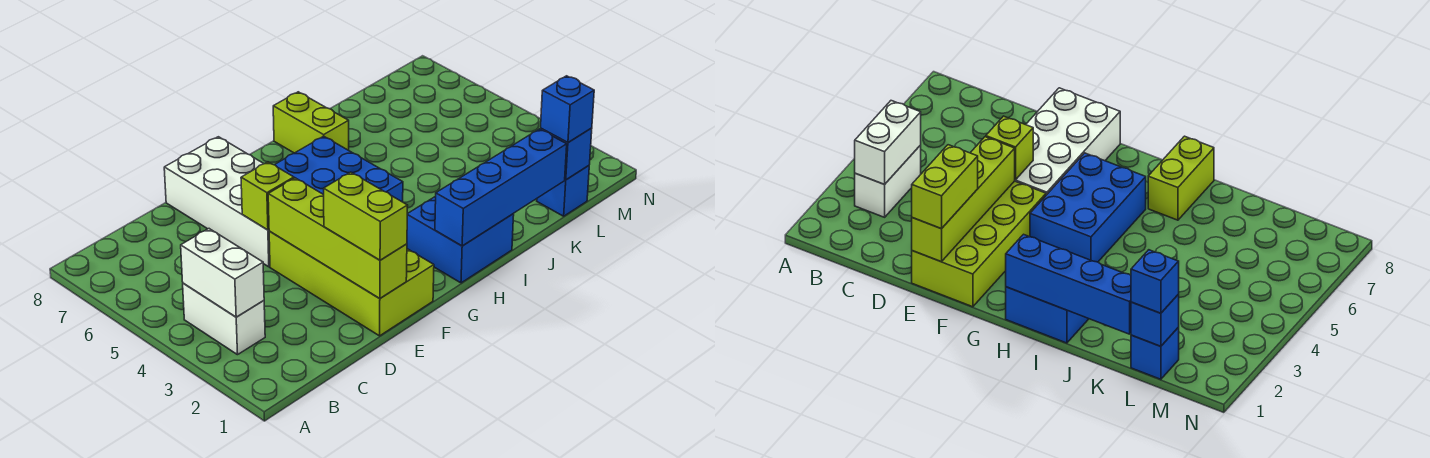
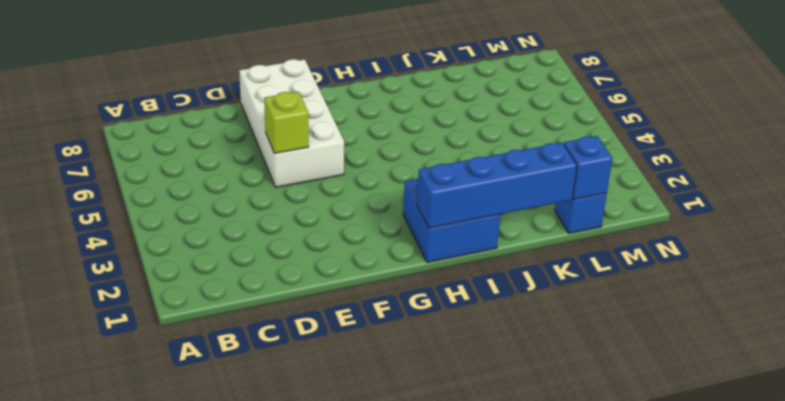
none -> white 1x2 brick [183,283,265,355]
none -> lime 2x4 brick [269,231,434,336]
none -> blue 2x3 brick [275,136,403,202]

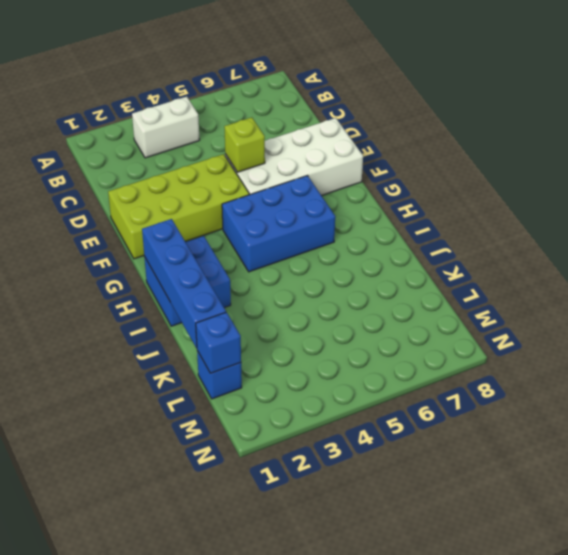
none -> lime 1x2 brick [273,92,349,153]
none -> white 1x2 brick [181,229,264,317]
none -> lime 1x4 brick [268,178,407,298]

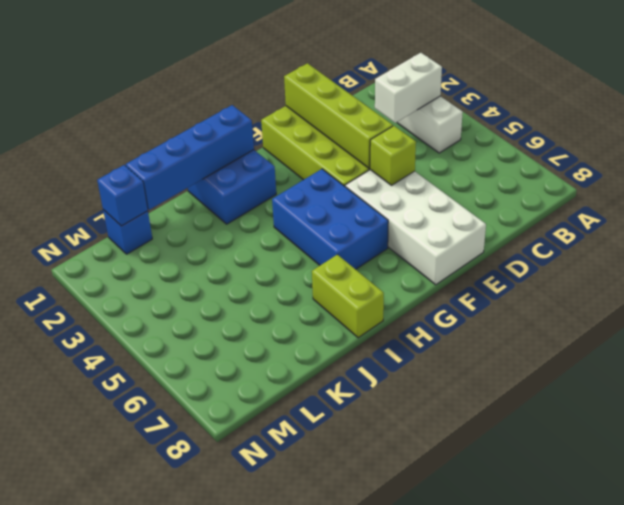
white 1x2 brick [375,53,442,123] -> white 1x2 brick turned to [181,229,264,317]
none -> lime 1x2 brick [324,172,408,260]
none -> blue 1x1 brick [541,76,594,143]

